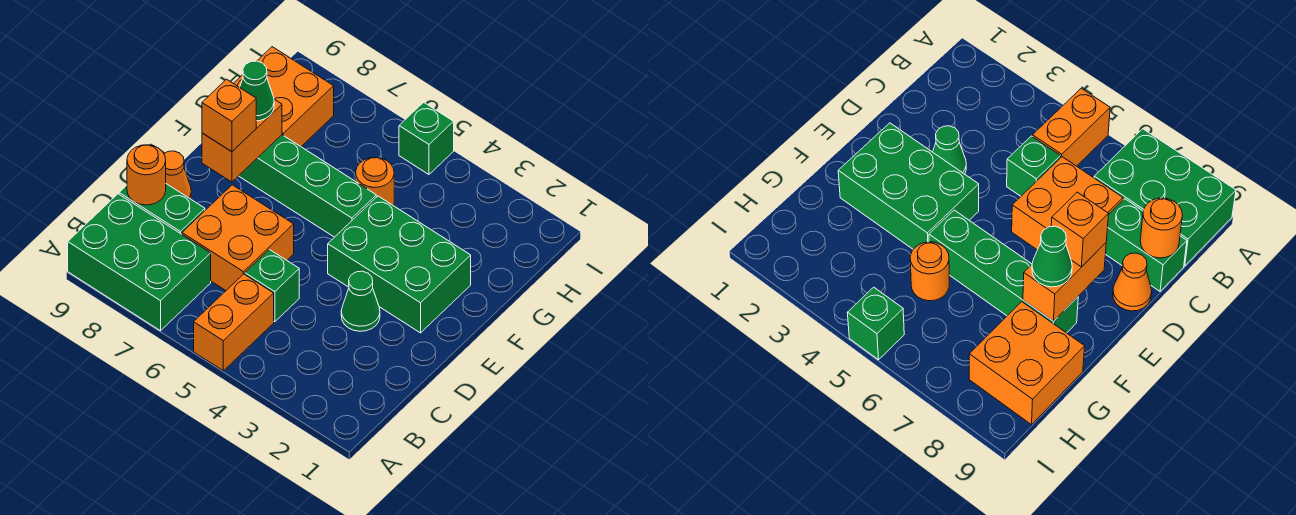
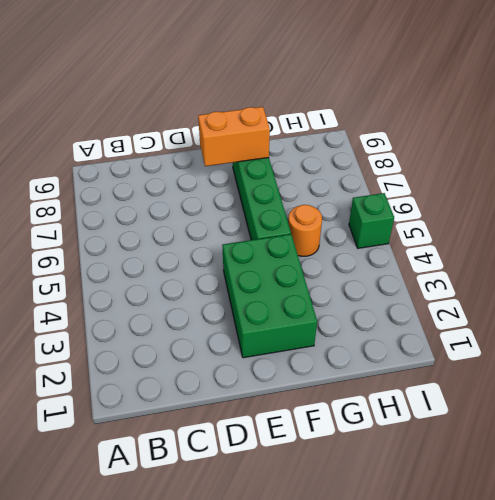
none -> orange 1x2 brick [194,274,274,371]
none -> green 2x3 brick [68,194,211,331]
none -> green 1x1 brick [245,250,299,322]

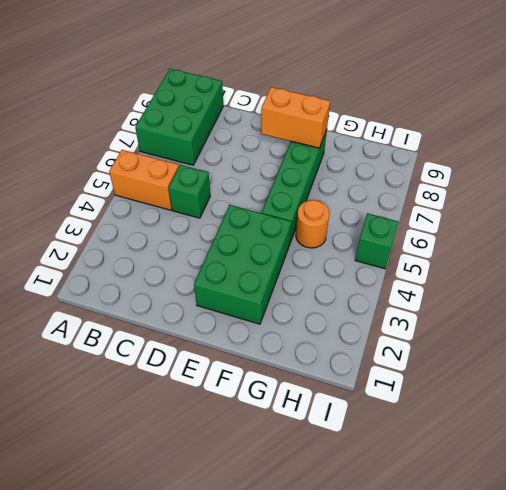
none -> orange 2x2 brick [182,185,294,291]
none -> green 1x2 brick [119,184,205,234]
none -> green 1x1 cone [341,271,380,331]

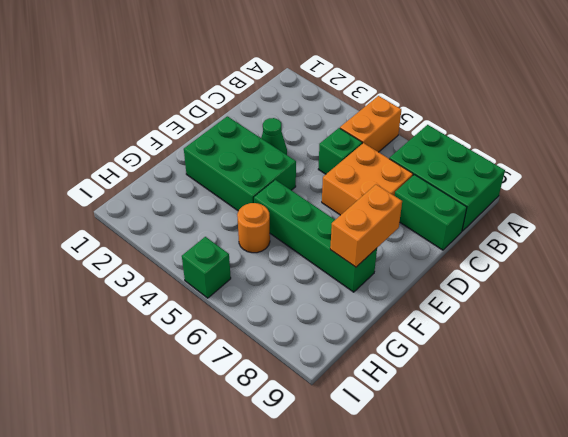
none -> orange 1x1 cone [164,151,191,199]
none -> orange 2x2 brick [233,47,334,146]
none -> orange 1x1 round brick [127,145,166,205]

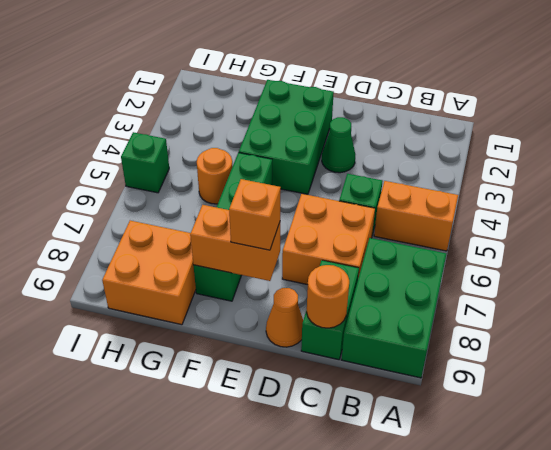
none -> green 1x1 cone [240,61,274,121]

